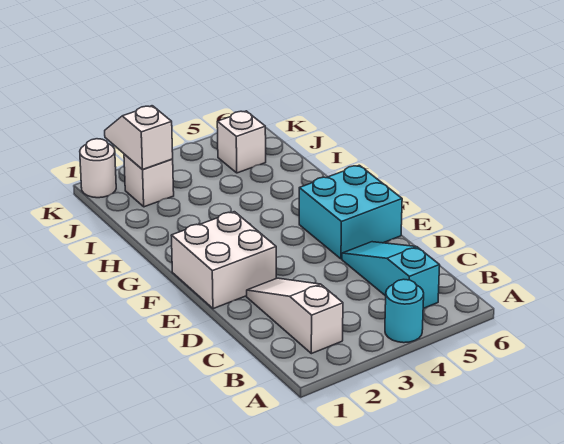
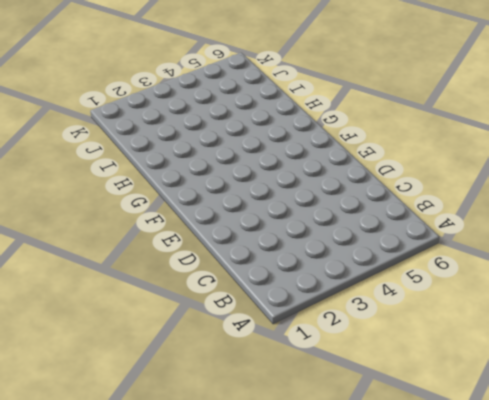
none -> cyan 1x1 round brick [385,279,424,343]
none -> white 1x3 slope [247,278,343,354]

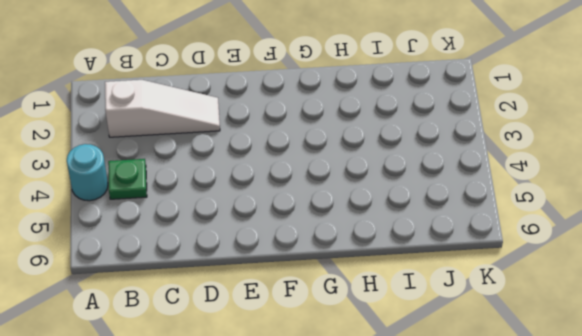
green 1x1 plate [108,159,147,199] -> none
none -> cyan 1x3 slope [342,242,440,308]
none -> white 2x2 brick [171,212,276,309]

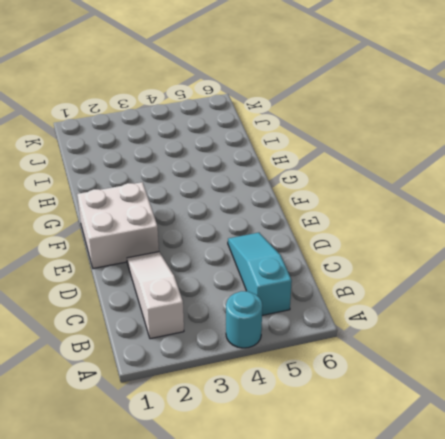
none -> cyan 2x2 brick [299,165,402,259]
none -> white 1x1 brick [124,154,174,207]

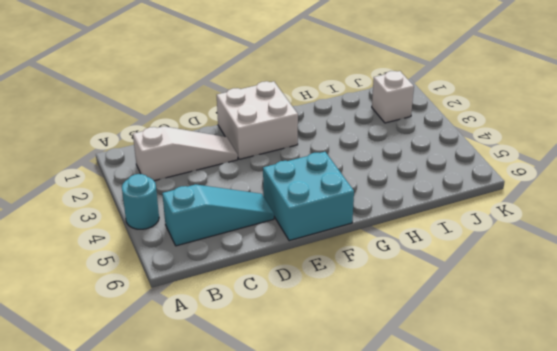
none -> white 1x1 brick [217,111,266,173]
none -> white 1x1 round brick [80,139,116,198]

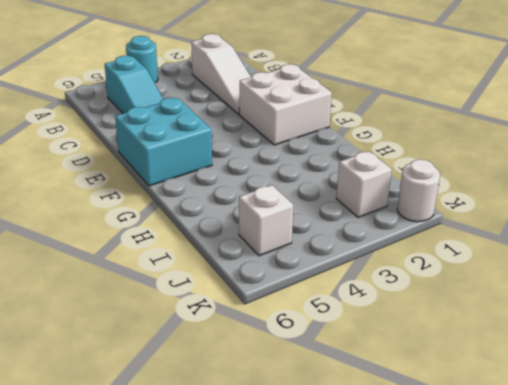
none -> white 1x2 slope [105,106,173,170]

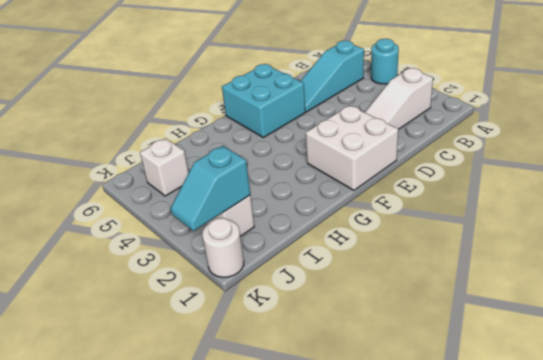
cyan 1x2 slope [171,146,250,231] -> white 1x2 slope [105,106,173,170]

